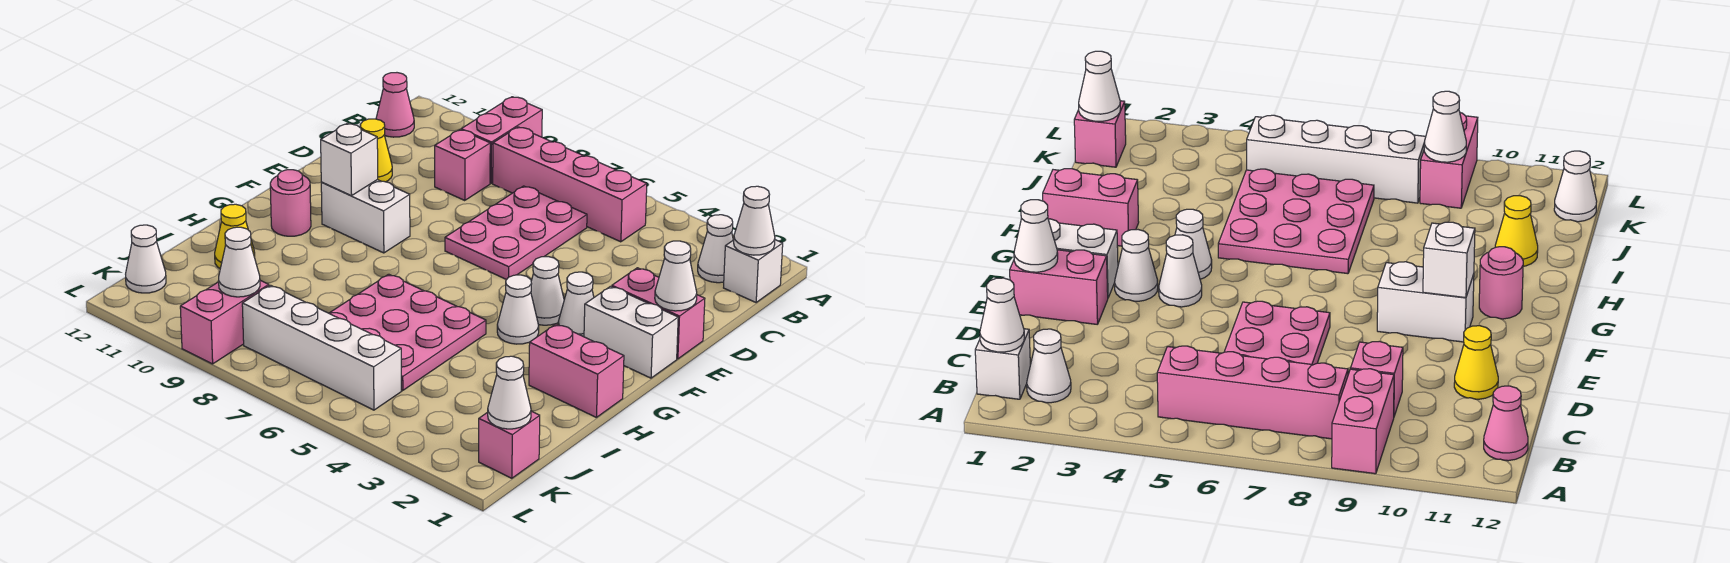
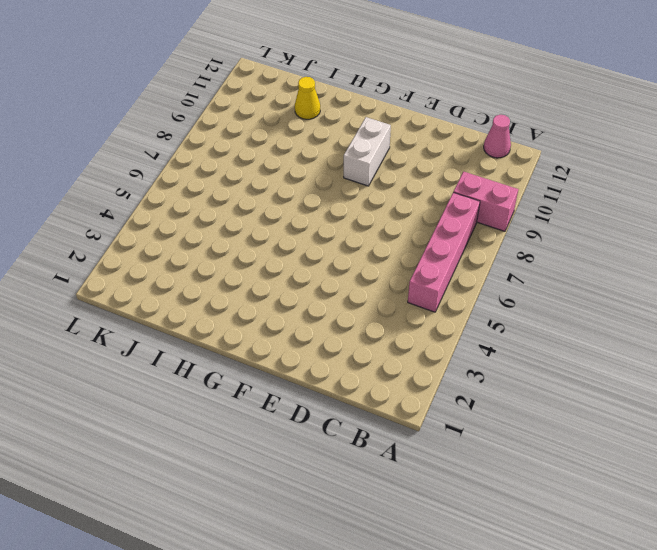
none -> white 1x1 brick [724,240,783,302]
none -> white 1x1 cone [698,215,733,283]
none -> pink 2x3 plate [445,186,587,280]

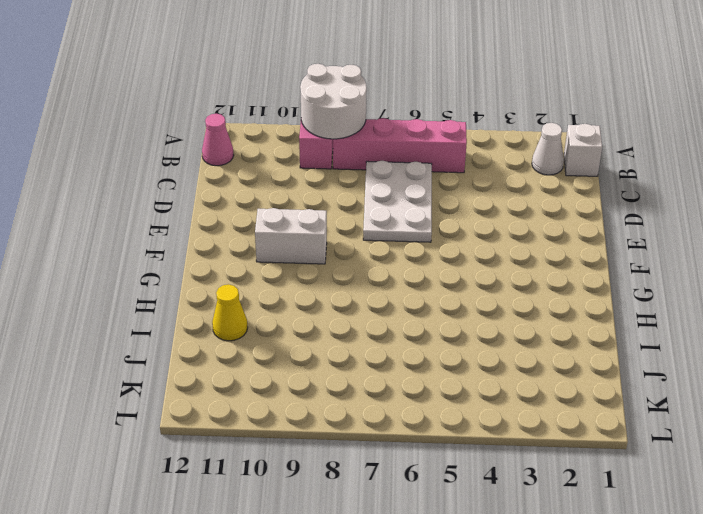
white 2x2 round brick [300,64,367,139] -> none
white 2x3 plate [363,161,432,242] -> pink 2x3 plate [445,186,587,280]
none -> pink 1x1 brick [435,130,490,200]
none -> yellow 1x1 cone [360,119,392,182]
none -> pink 1x2 brick [612,268,705,359]

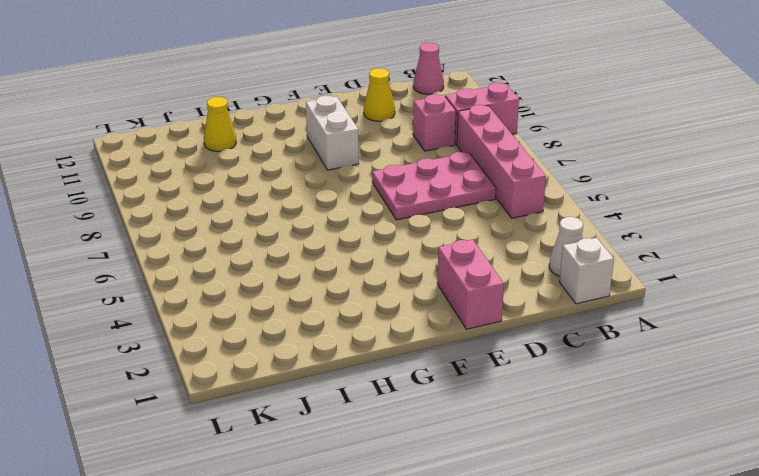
none -> white 1x2 brick [584,286,678,378]
none -> white 1x1 cone [558,272,594,337]
none -> white 1x1 cone [531,257,564,325]

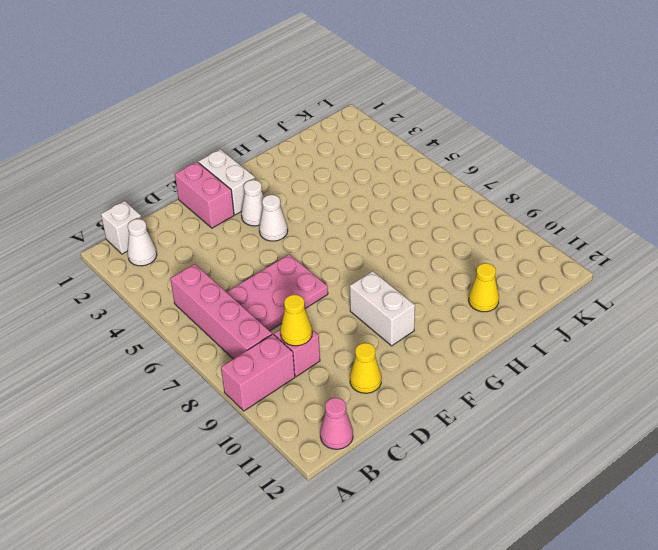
yellow 1x1 cone [280,295,312,346] -> none
none -> white 1x1 cone [497,275,539,344]
none -> pink 1x1 round brick [270,170,311,236]
none -> pink 1x2 brick [529,324,624,418]

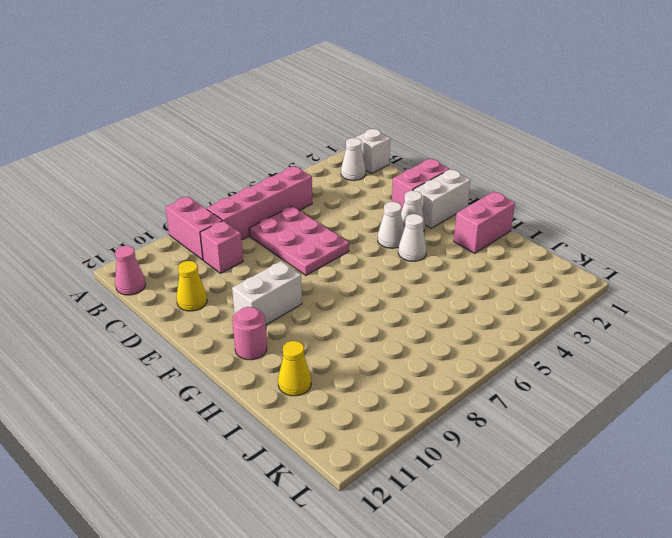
none -> pink 3x3 plate [329,274,486,390]
none -> pink 1x1 brick [479,411,540,478]
none -> white 1x4 brick [242,285,401,410]

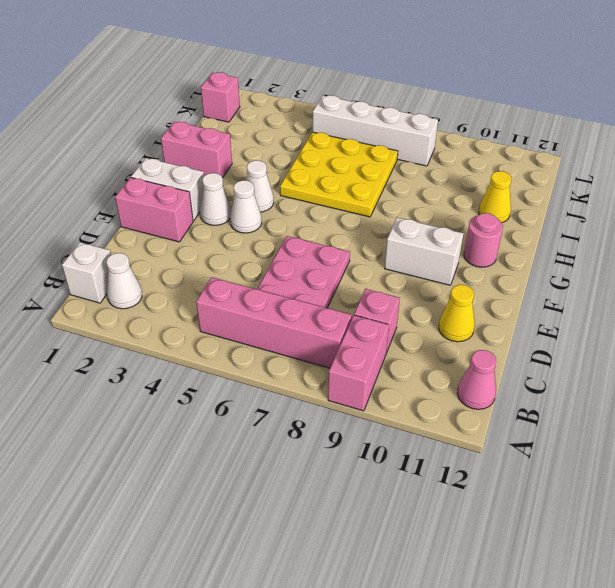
yellow 3x3 plate [280,132,398,217] -> pink 3x3 plate [329,274,486,390]
none -> pink 1x2 brick [180,280,269,364]
none -> white 1x1 cone [126,225,166,293]
none -> white 1x1 cone [734,186,775,255]

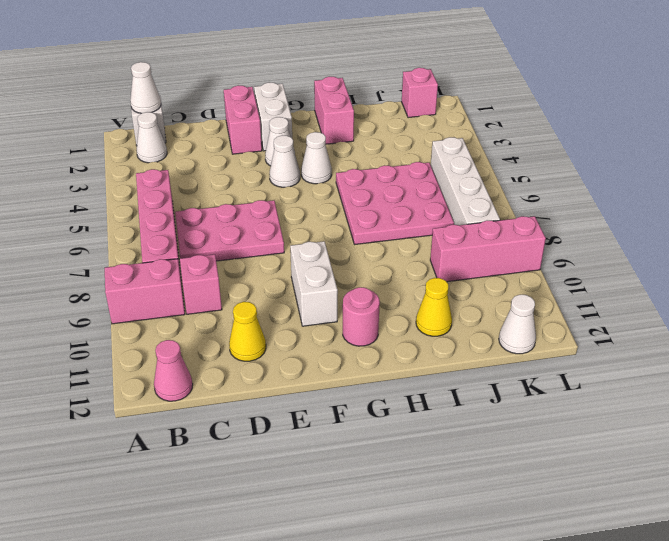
pink 1x3 brick [430,216,546,282] -> pink 1x2 brick [180,280,269,364]
none -> white 1x1 cone [655,241,697,311]
none -> white 1x1 brick [321,123,378,196]
none -> white 1x1 cone [488,356,531,429]

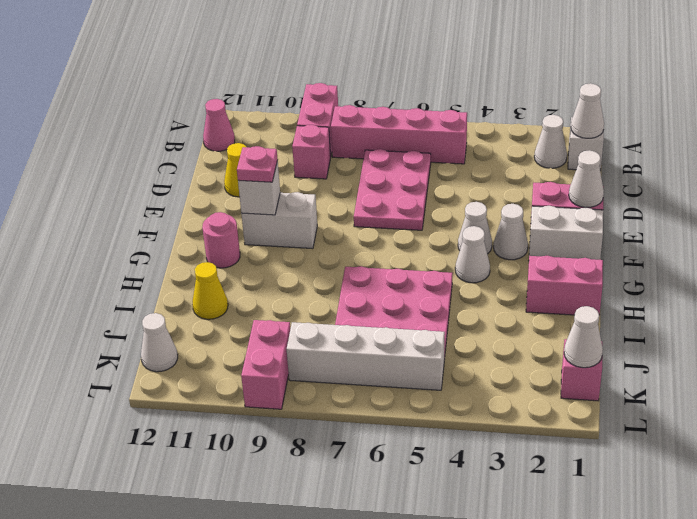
pink 1x1 plate [237,146,278,182] -> none
none -> white 1x1 cone [219,227,260,297]

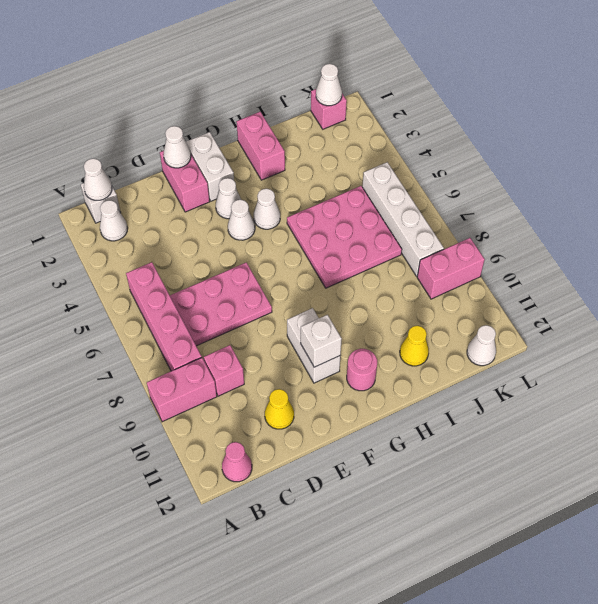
none -> white 1x1 cone [219,227,260,297]

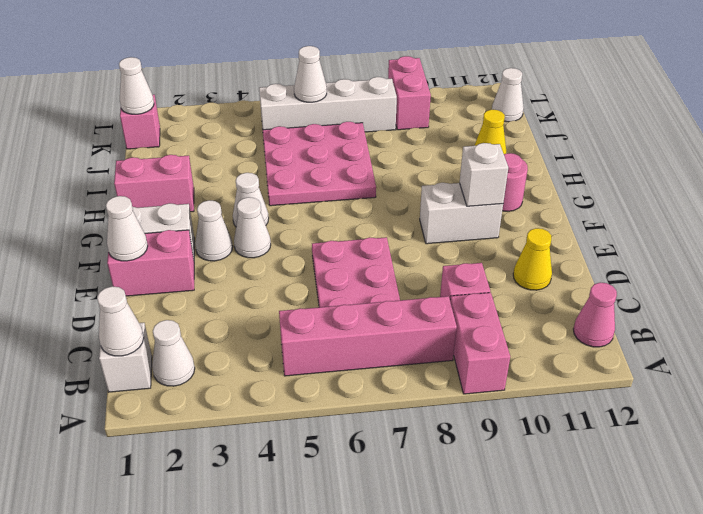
white 1x1 cone [294,46,327,102] -> white 1x1 cone moved to [219,227,260,297]

